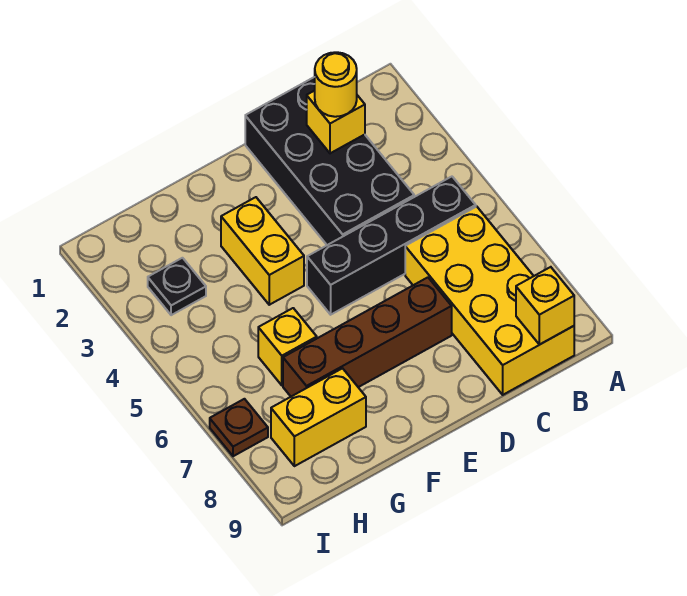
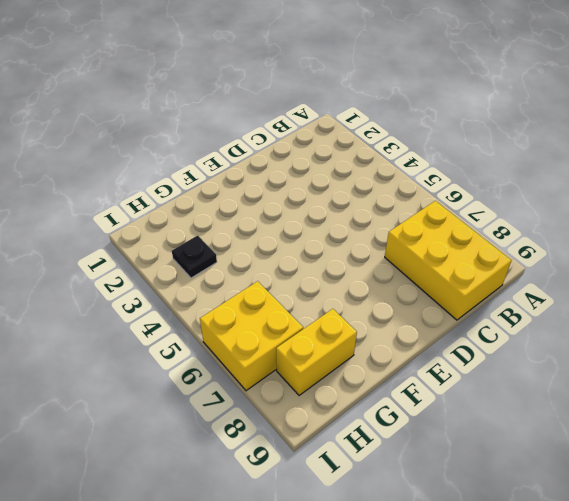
yellow 2x3 brick [385,201,512,320] -> yellow 2x4 brick [405,207,574,395]
yellow 2x2 brick [200,281,303,391] -> brown 1x1 plate [210,399,268,456]
none -> black 1x4 brick [307,177,476,315]
none -> black 2x4 brick [245,77,414,245]
none -> brown 1x4 brick [283,277,452,396]

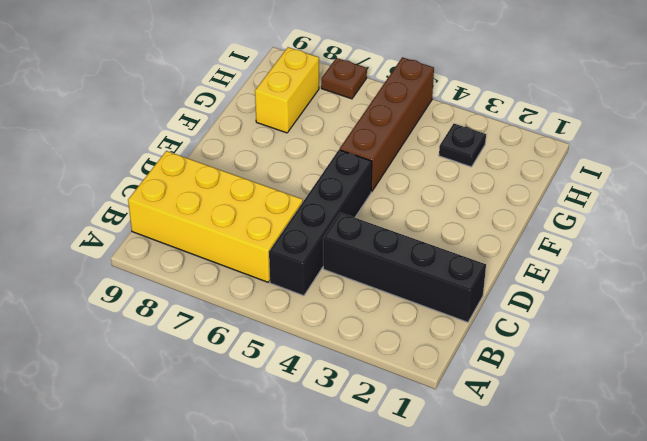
black 1x4 brick [323,213,486,322] -> black 2x4 brick [245,77,414,245]
brown 1x4 brick [340,57,434,192] -> brown 1x4 brick moved to [283,277,452,396]
none -> yellow 1x2 brick [221,197,304,305]
none -> yellow 1x1 brick [258,308,317,385]
none -> yellow 1x1 brick [516,267,574,345]

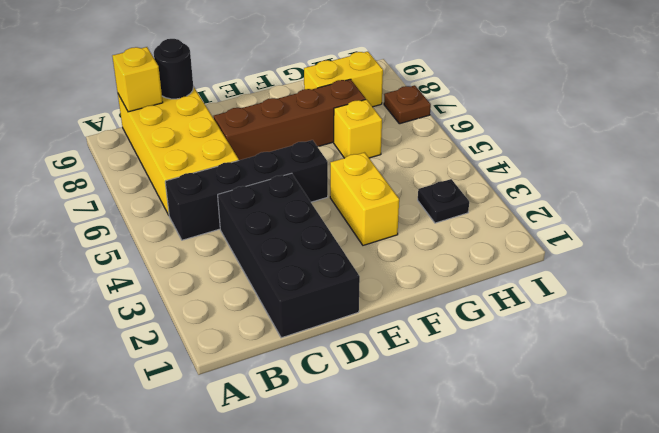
black 1x1 round brick [154,39,193,99] -> none
none -> yellow 1x1 brick [307,91,365,153]
none -> yellow 1x1 round brick [315,52,357,117]

